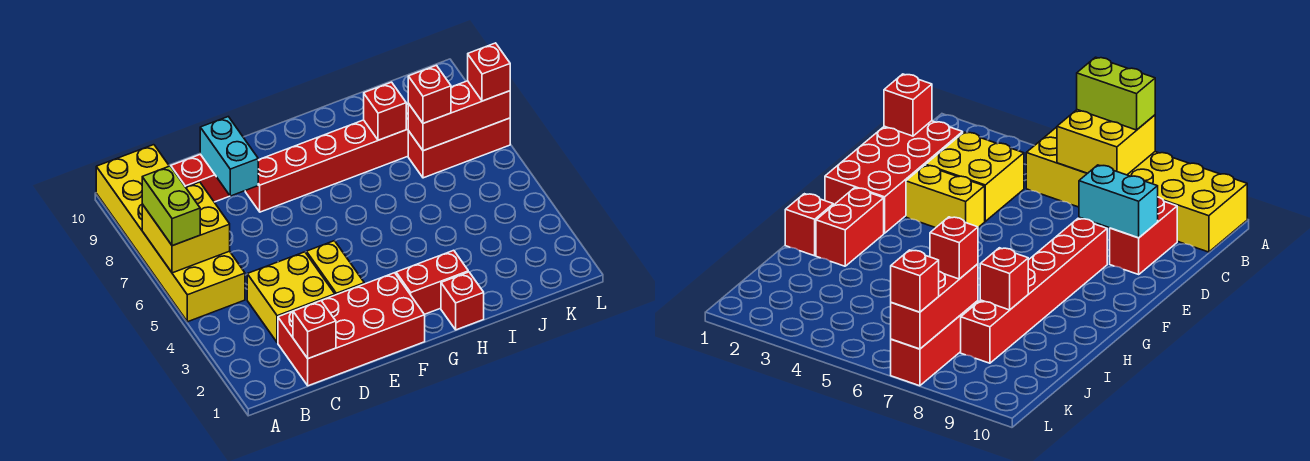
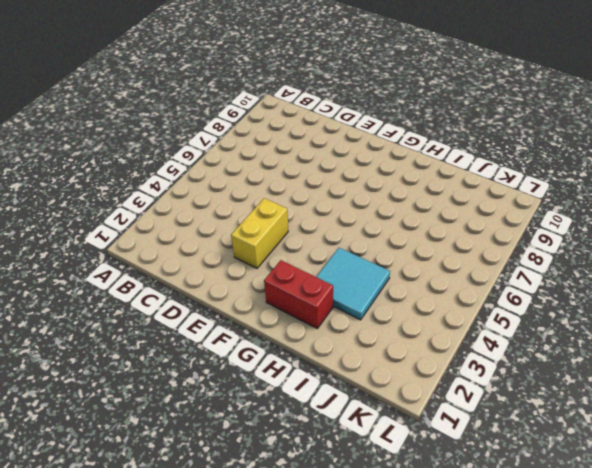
cyan 2x2 tile [316,248,390,320] -> none
none -> yellow 2x6 brick [96,145,245,322]
none -> red 2x4 brick [278,273,425,386]
none -> yellow 2x2 brick [247,252,335,343]

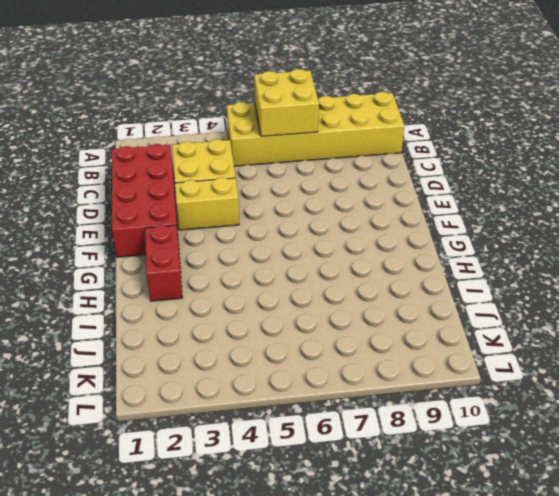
none -> red 1x2 brick [171,154,230,202]
none -> red 1x6 brick [245,103,408,212]
none -> red 1x1 brick [441,272,484,330]

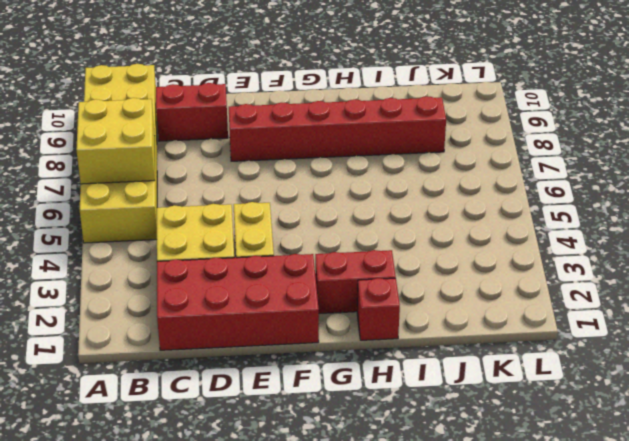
none -> red 1x3 brick [408,118,510,178]
none -> red 1x1 brick [293,301,336,359]
none -> cyan 1x2 brick [200,117,258,196]

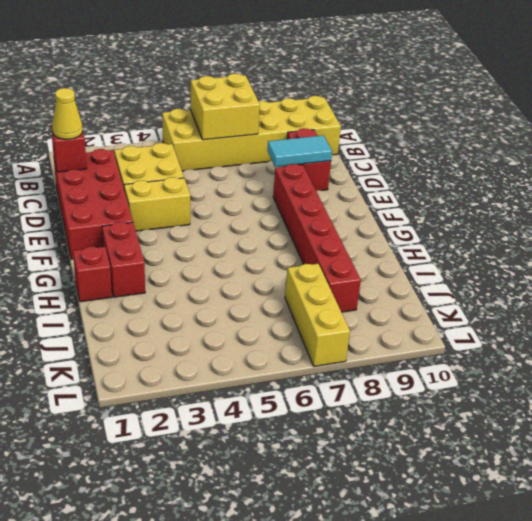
yellow 1x1 cone [52,88,83,139] -> none
cyan 1x2 tile [267,135,332,167] -> cyan 1x2 brick [200,117,258,196]
yellow 1x3 brick [285,264,350,366] -> red 1x3 brick [408,118,510,178]
none -> red 1x1 brick [364,82,406,140]
none -> red 1x3 brick [408,81,510,151]
none -> lime 1x2 brick [142,166,200,246]

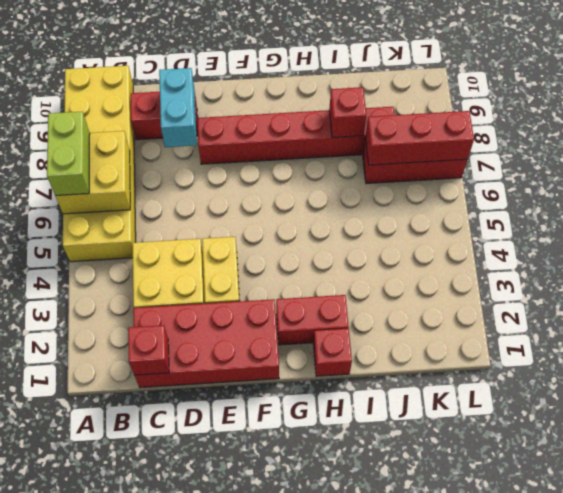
none -> red 1x1 brick [408,65,451,123]
none -> red 1x1 brick [468,43,510,101]

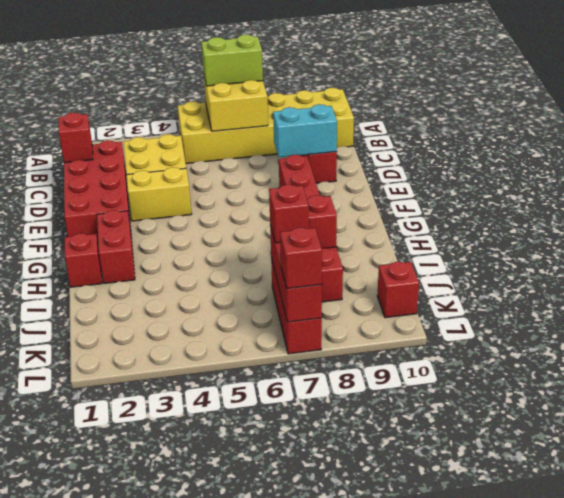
red 1x1 brick [377,262,419,318] -> none

